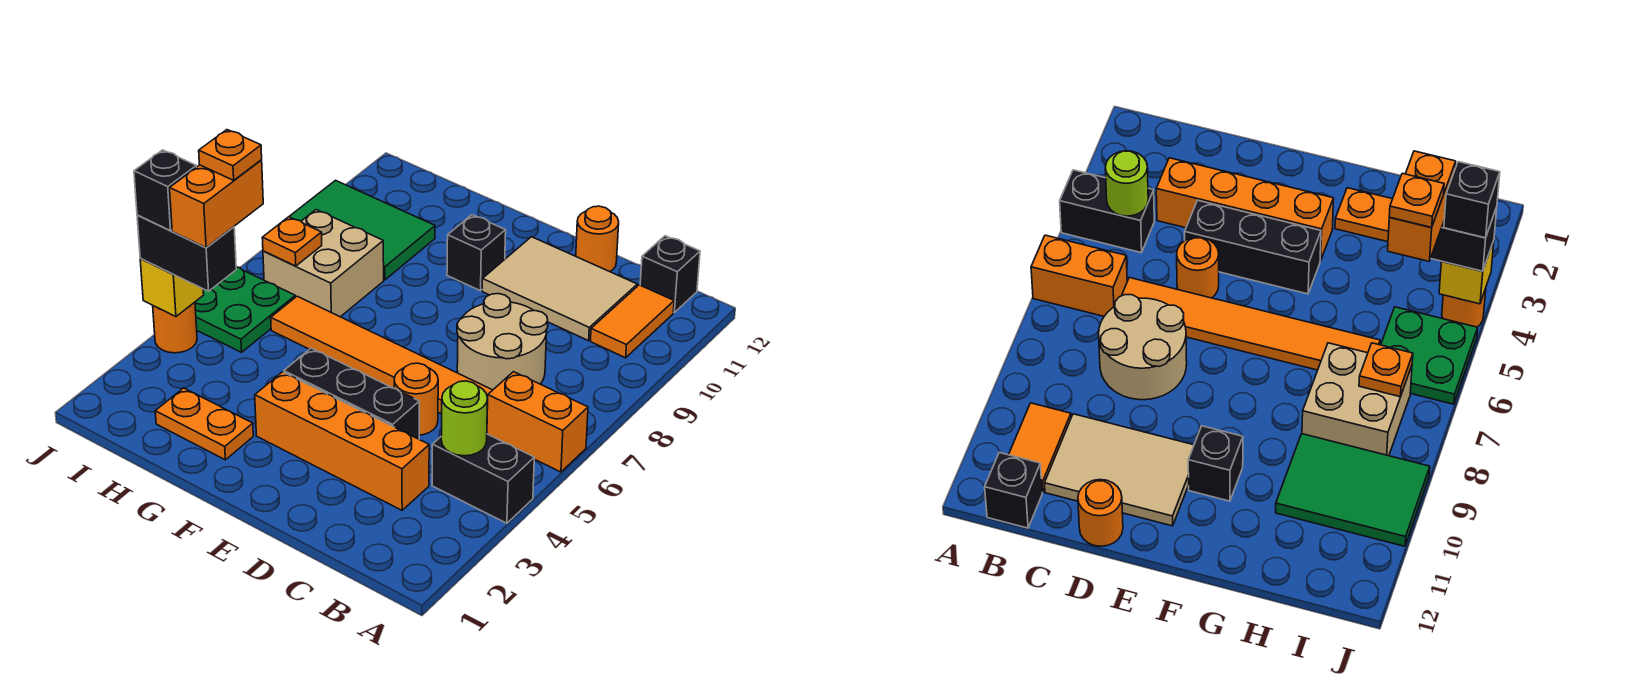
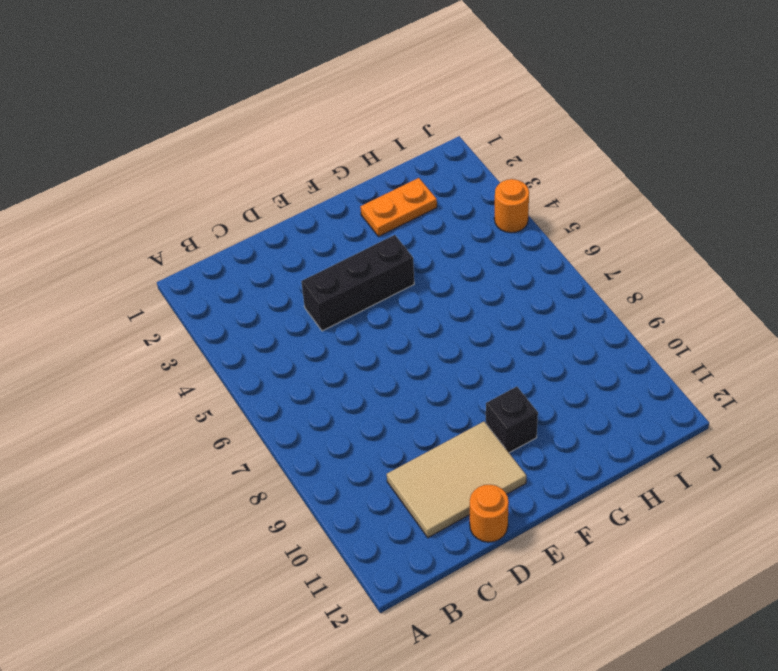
none -> black 1x2 brick [432,434,534,523]
none -> orange 1x2 brick [487,372,588,472]
none -> orange 1x2 tile [590,285,674,358]

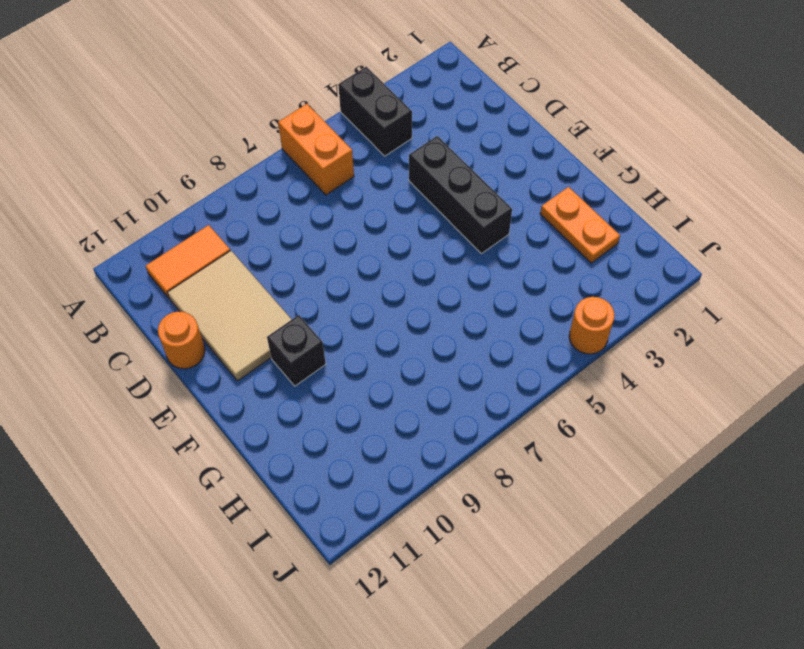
none -> black 1x1 brick [640,236,700,312]
none -> orange 1x4 brick [255,372,429,510]
none -> orange 1x6 tile [271,296,492,414]

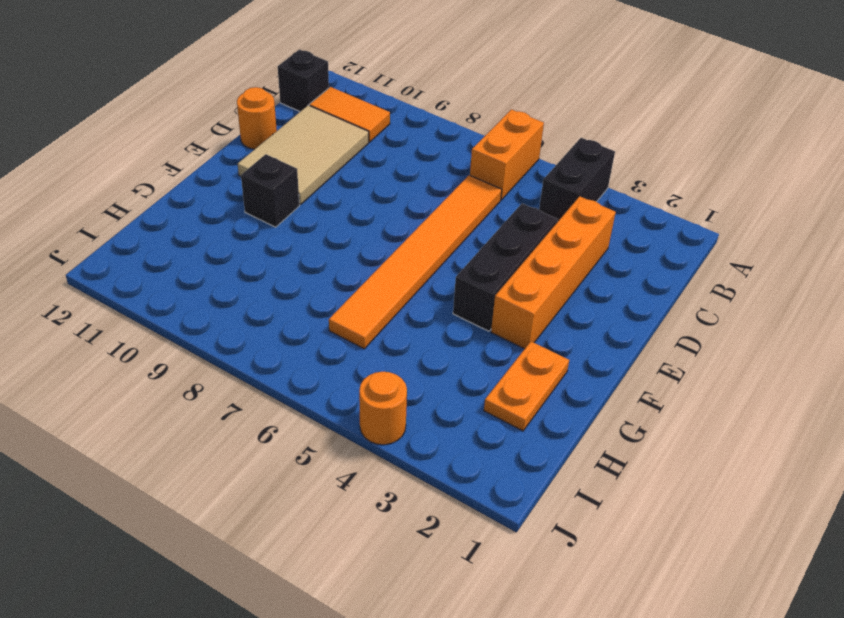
none -> tan 2x2 round brick [457,294,548,390]
none -> orange 1x1 round brick [394,363,438,435]
none -> tan 2x2 brick [263,210,384,317]

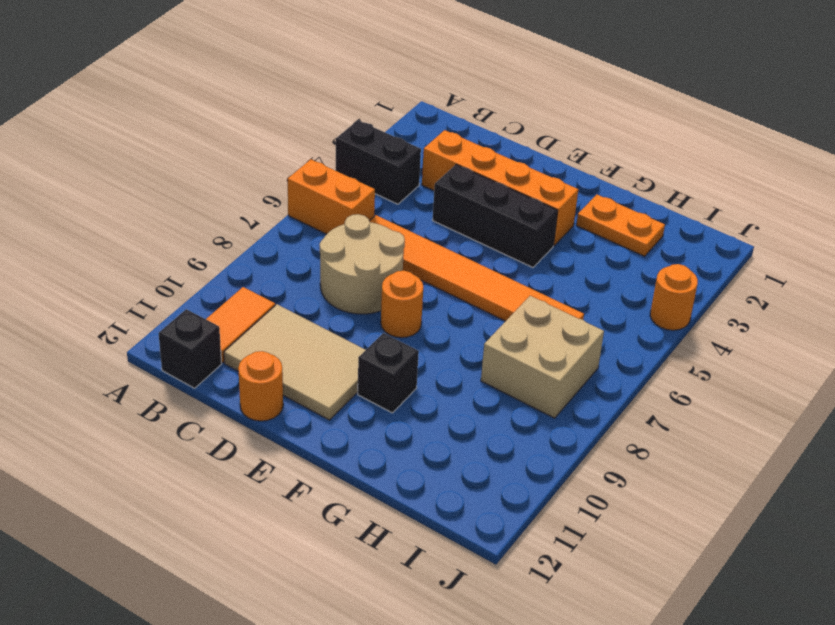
orange 1x1 round brick [381,271,423,338] -> orange 1x1 round brick moved to [394,363,438,435]
none -> green 2x3 tile [289,180,435,280]
none -> green 2x2 plate [195,267,295,352]
none -> lime 1x1 round brick [441,381,488,456]

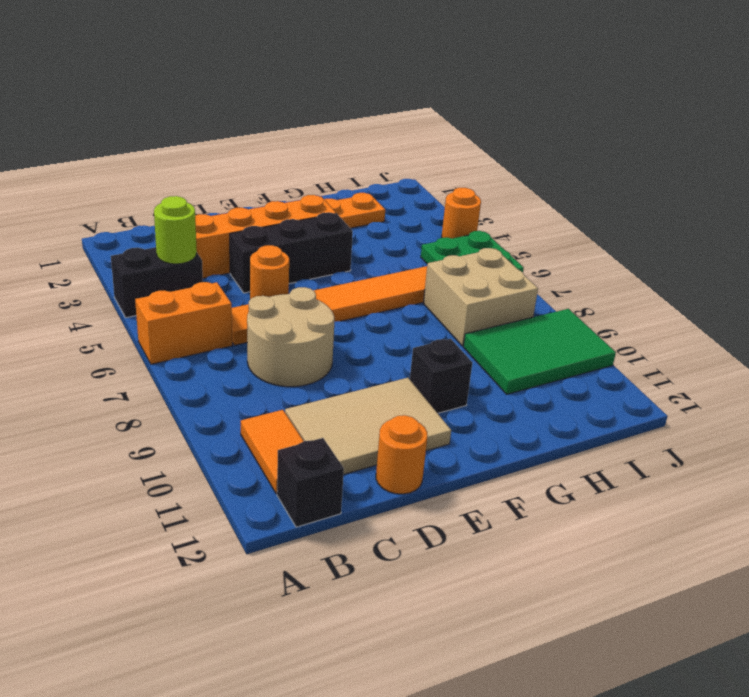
none -> orange 1x1 plate [262,217,322,266]
none -> yellow 1x1 brick [140,259,204,317]
none -> black 1x2 brick [137,215,236,291]

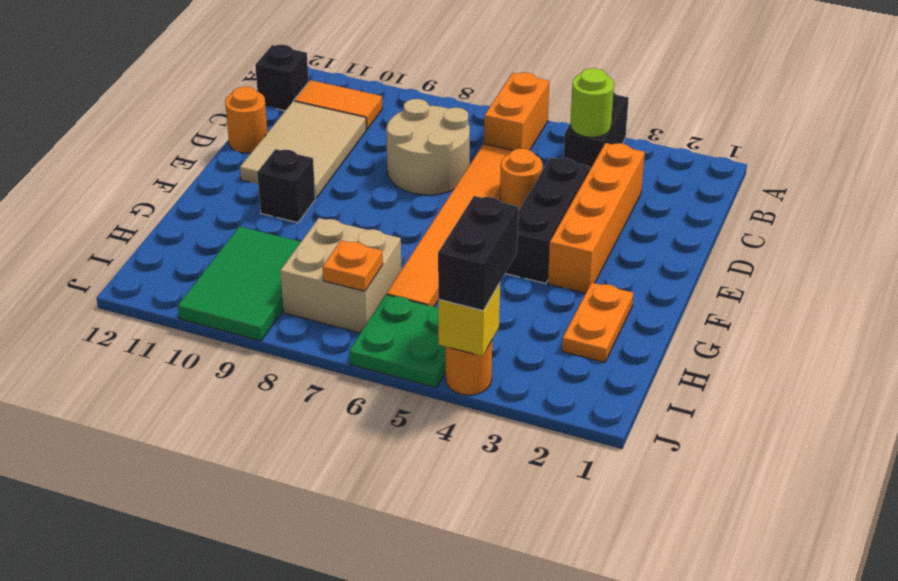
none -> orange 1x2 brick [170,160,263,248]
none -> black 1x1 brick [134,150,196,231]
none -> orange 1x1 plate [199,130,262,180]

